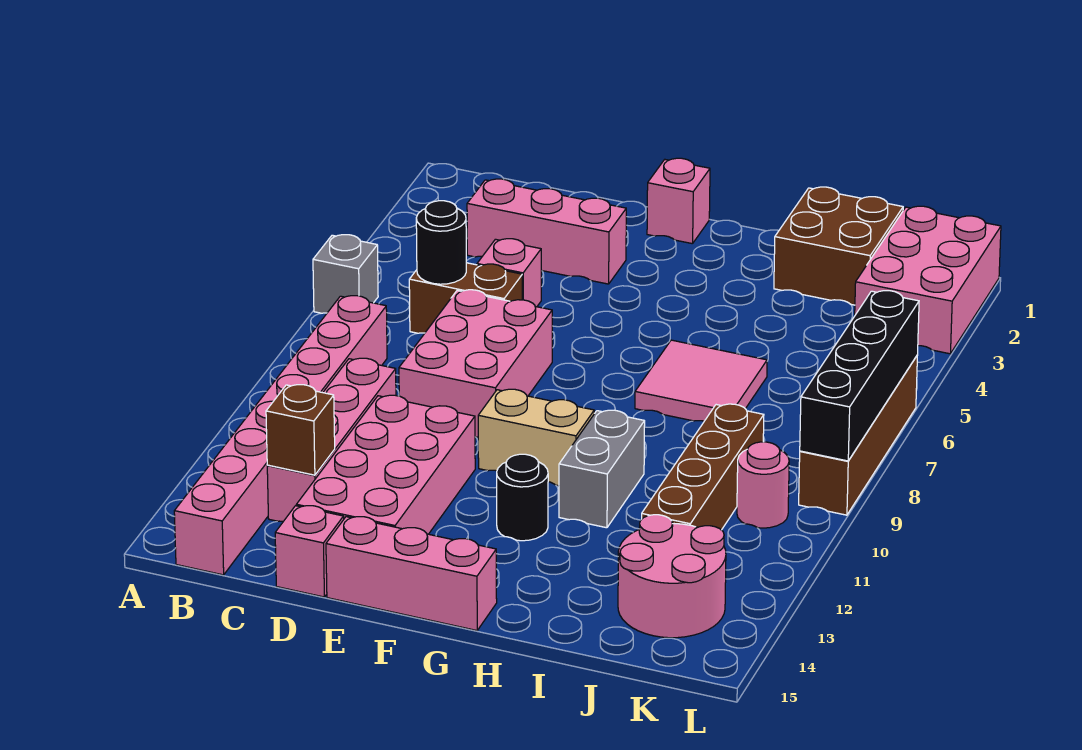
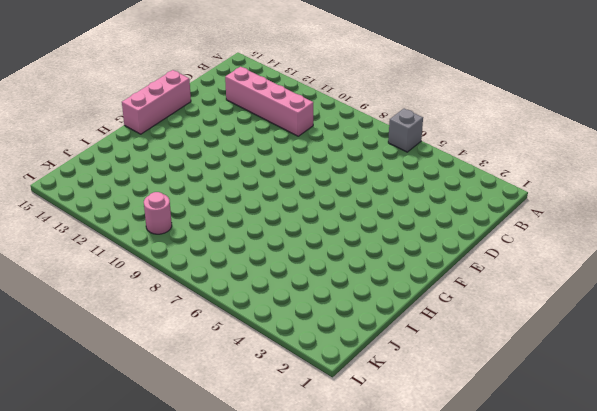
none -> pink 1x8 brick [174,296,387,575]
none -> pink 1x3 brick [467,179,626,284]
none -> brown 1x2 brick [409,263,522,333]

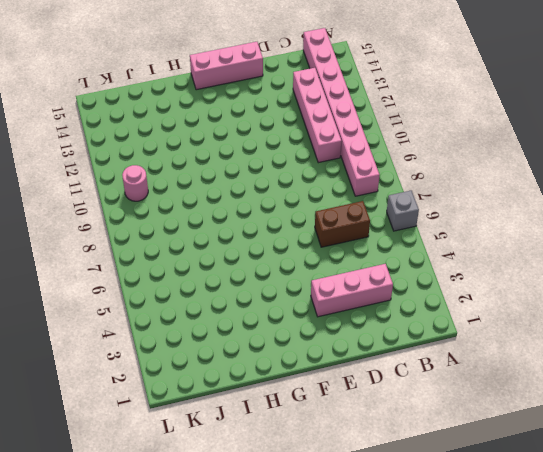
none -> pink 1x1 brick [477,239,541,307]
none -> pink 2x3 brick [399,290,552,437]
none -> pink 2x4 brick [296,395,475,534]

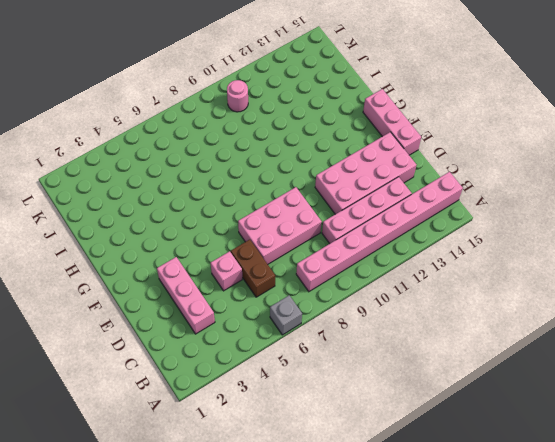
none -> pink 1x1 brick [275,506,344,597]
none -> pink 1x1 brick [647,158,710,244]
none -> tan 1x2 brick [478,389,594,486]

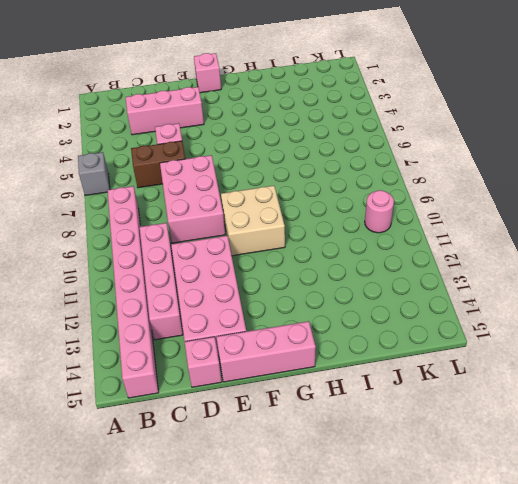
tan 2x2 brick [221,186,285,256] -> tan 1x2 brick [478,389,594,486]
none -> black 1x1 round brick [497,454,548,541]
none -> pink 2x2 tile [635,340,767,421]
none -> grey 1x2 brick [559,410,645,528]

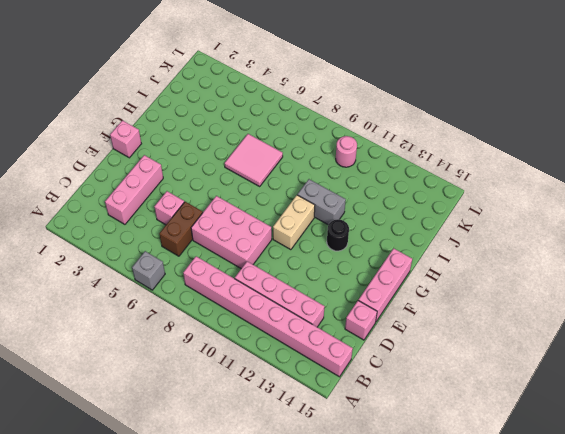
none -> pink 2x4 brick [296,395,475,534]
none -> brown 2x2 brick [774,187,903,305]
none -> brown 1x4 brick [642,404,764,530]

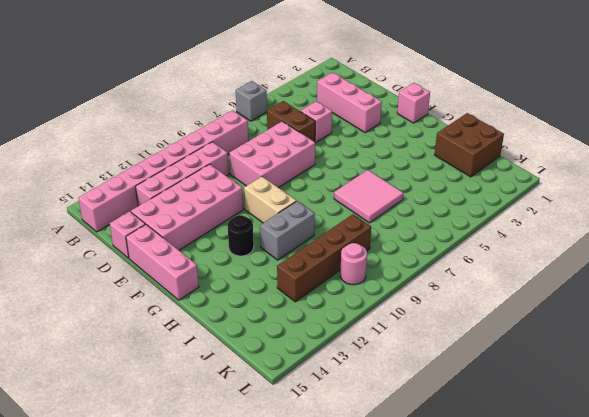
none -> pink 2x2 round brick [618,515,726,638]
none -> pink 2x3 brick [855,206,1001,354]
none -> brown 1x4 brick [799,355,918,515]

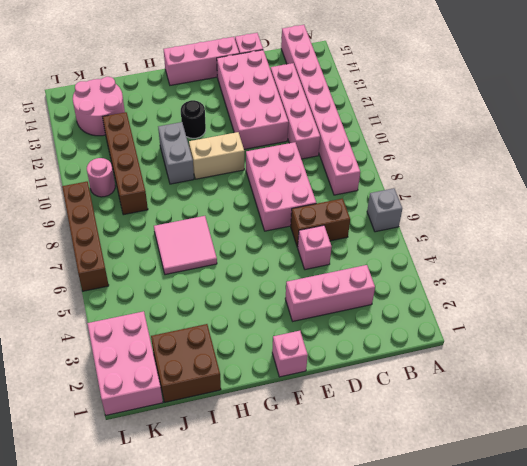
none -> black 1x1 round brick [416,201,466,284]
none -> brown 1x1 brick [266,385,335,475]
none -> black 1x4 brick [800,291,919,461]

